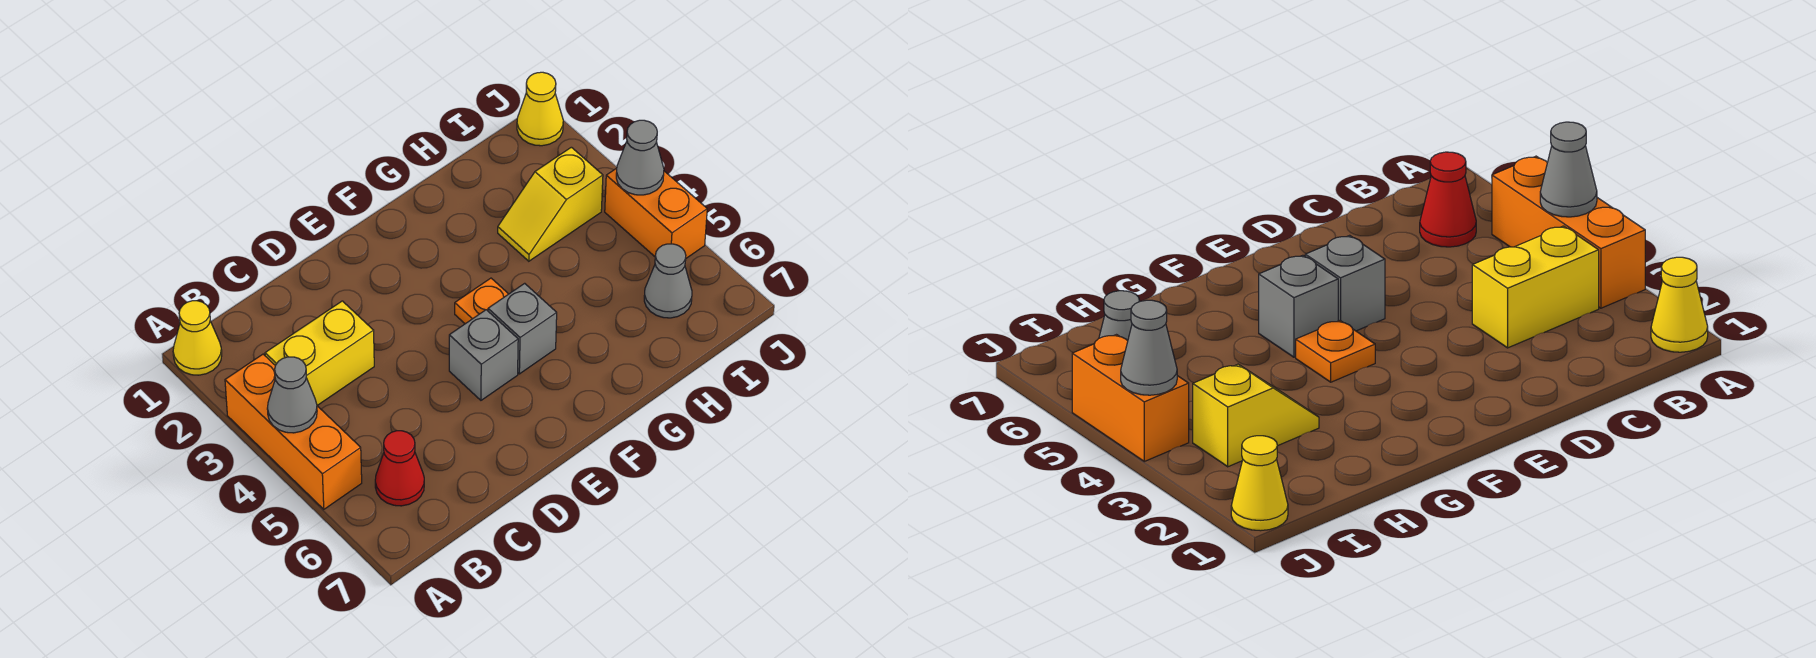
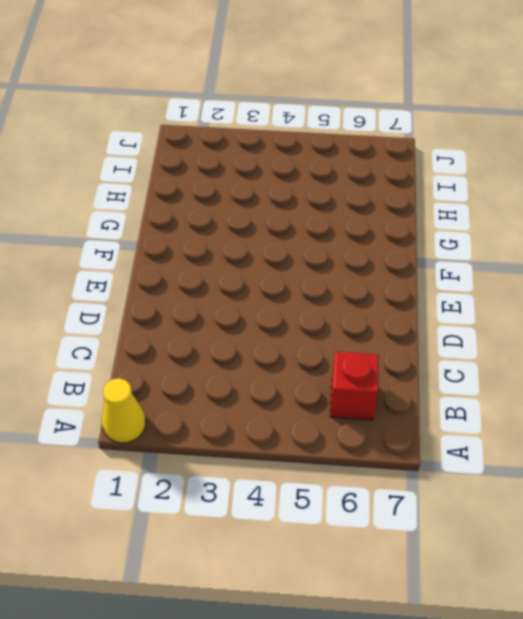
red 1x1 brick [330,352,379,420] -> red 1x1 cone [375,431,424,506]
none -> orange 1x3 brick [225,354,362,509]
none -> yellow 1x2 brick [265,301,374,405]
none -> grey 1x1 brick [449,310,518,400]

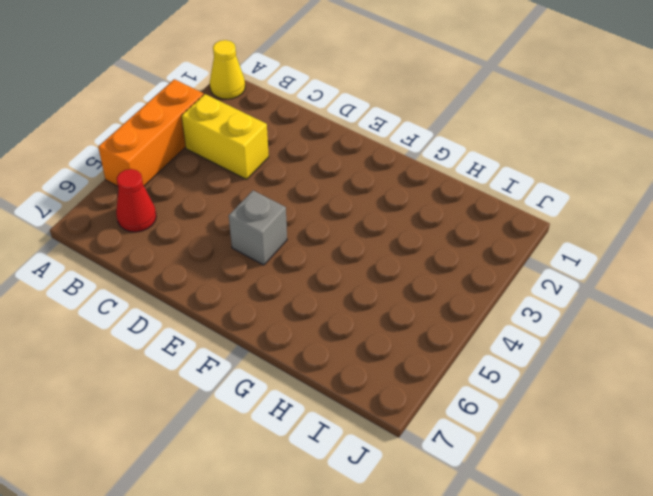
none -> orange 1x1 plate [455,278,508,324]
none -> grey 1x1 brick [488,283,557,374]
none -> yellow 1x2 slope [498,147,603,261]

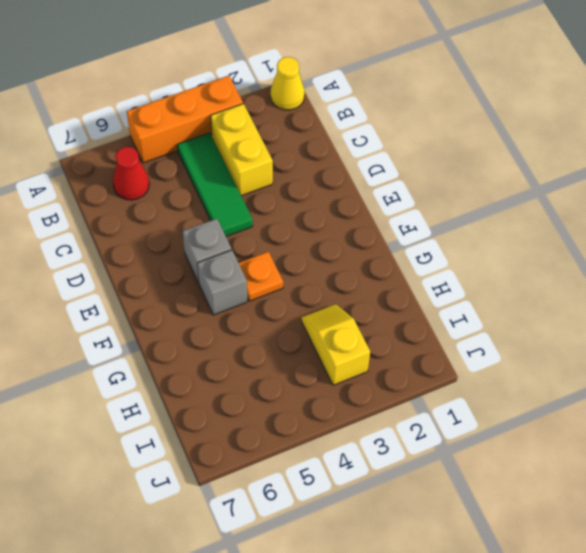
green 1x3 tile [177,133,253,237] -> none
none -> grey 1x1 cone [644,244,692,318]
none -> yellow 1x1 cone [517,72,563,146]
none -> orange 1x2 brick [605,168,707,258]

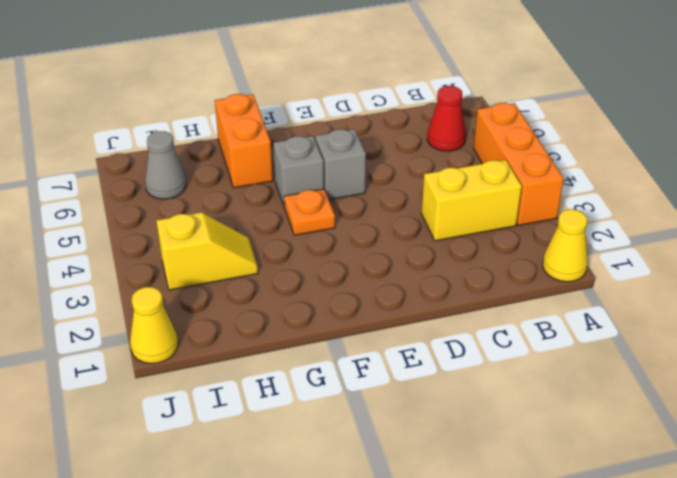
orange 1x2 brick [215,94,273,188] -> orange 1x2 brick moved to [605,168,707,258]
none -> grey 1x1 cone [267,357,317,433]
none -> grey 1x1 cone [616,120,664,195]

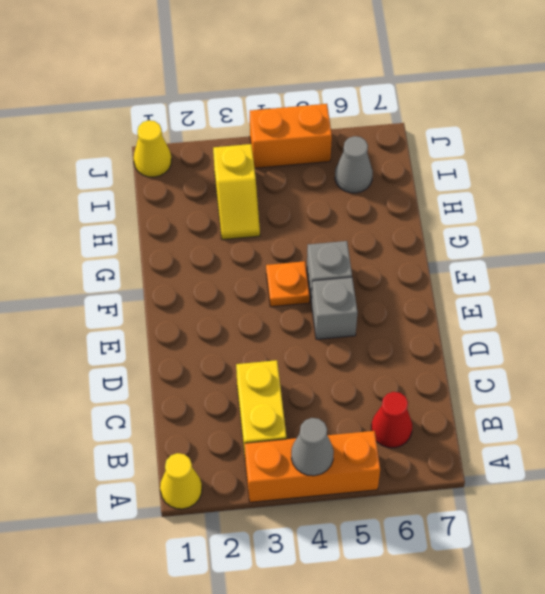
none -> grey 1x1 cone [616,120,664,195]

